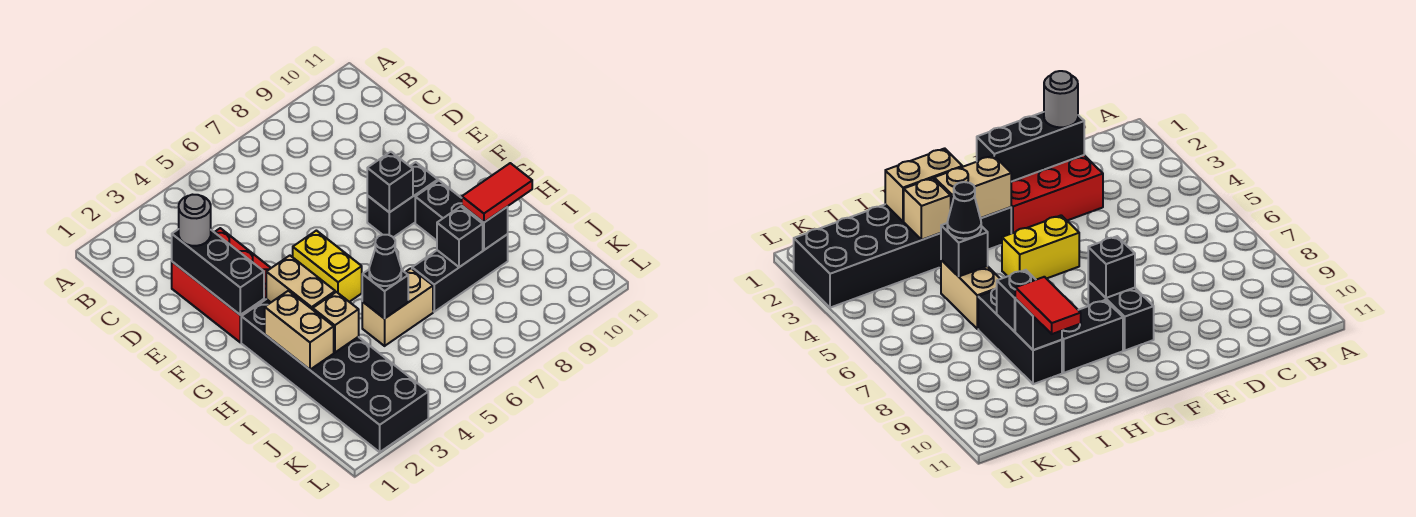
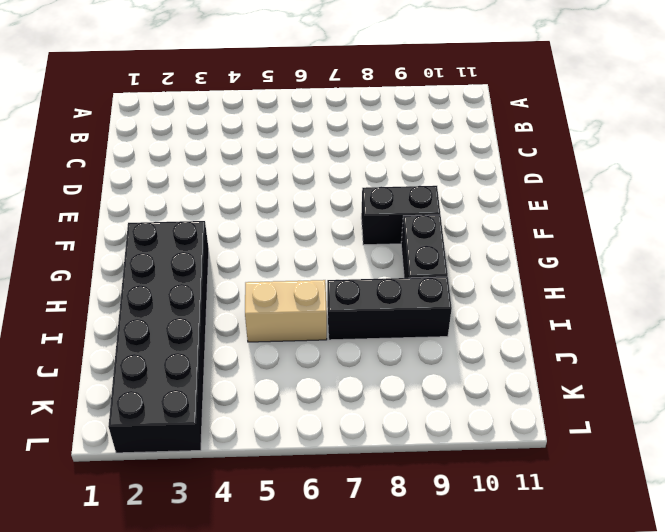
none -> red 2x3 brick [172,228,271,342]
none -> yellow 1x2 brick [293,231,362,302]
none -> black 1x3 brick [172,229,264,315]

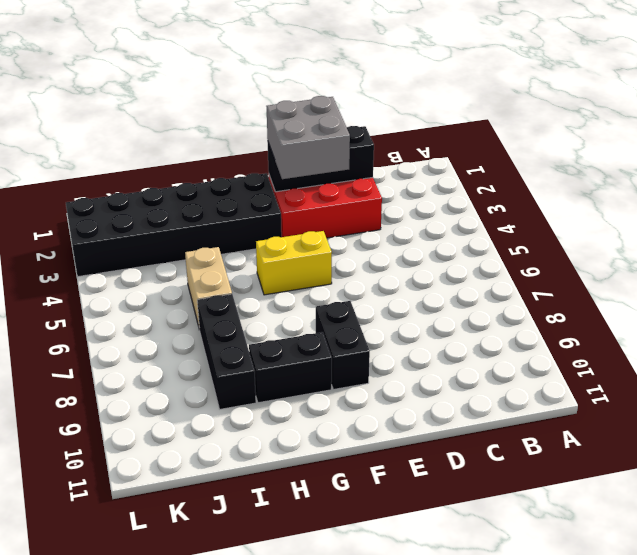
grey 2x2 brick [267,96,350,179] -> none
none -> black 1x1 brick [367,152,413,212]
none -> tan 1x2 brick [266,256,335,310]
none -> tan 1x2 brick [265,291,334,370]

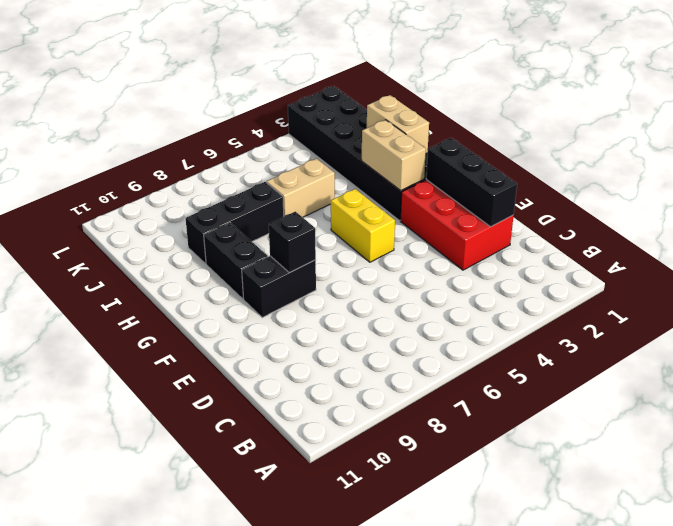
none -> tan 1x1 brick [313,292,359,353]
none -> black 1x1 brick [362,270,408,319]
none -> black 1x1 brick [437,206,483,267]

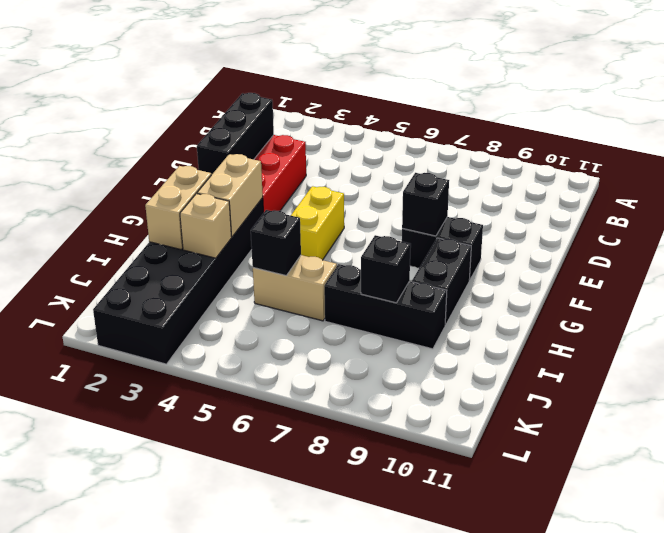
none -> black 1x1 brick [462,206,508,250]
none -> grey 1x1 round brick [179,195,211,246]
none -> black 1x1 cone [369,235,401,286]

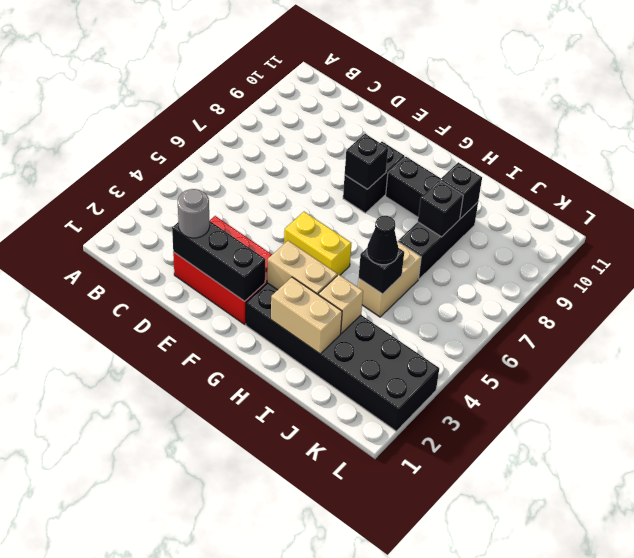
none -> red 1x2 tile [462,163,532,222]

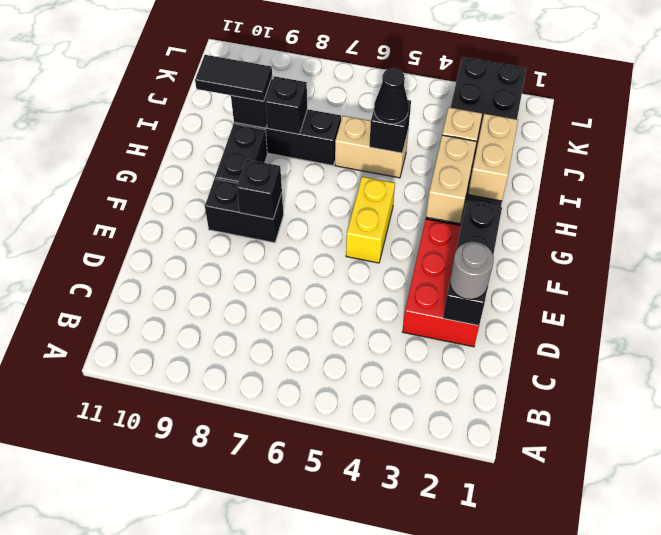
black 1x2 tile [195,55,272,101] -> red 1x2 tile [462,163,532,222]

